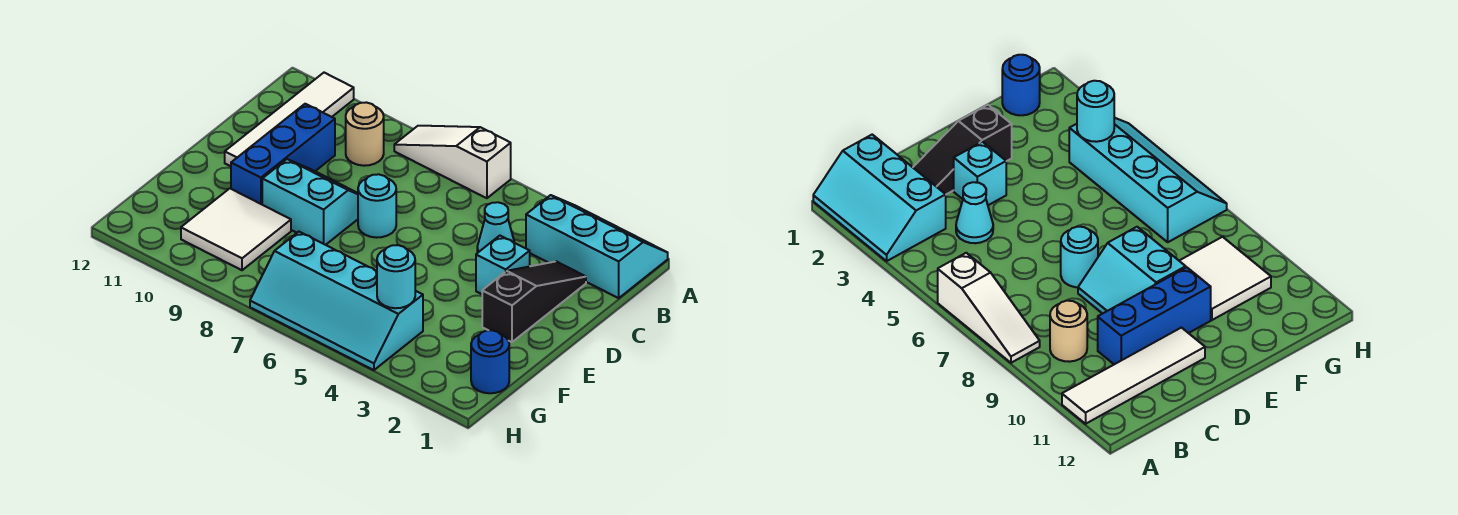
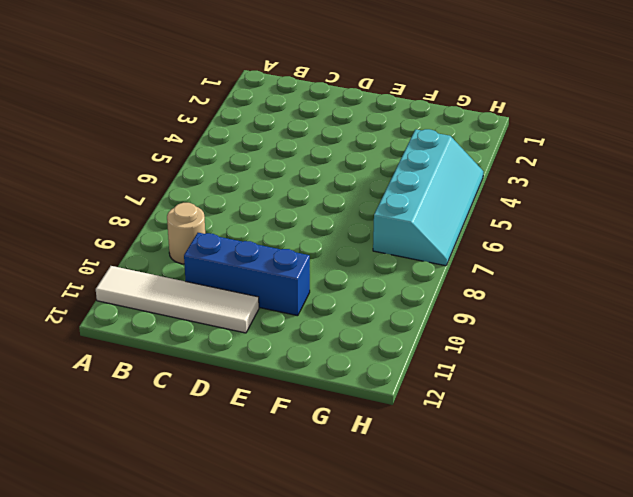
none -> cyan 2x3 slope [526,195,668,298]
none -> white 1x3 slope [394,126,511,198]
none -> black 1x3 slope [482,261,586,342]

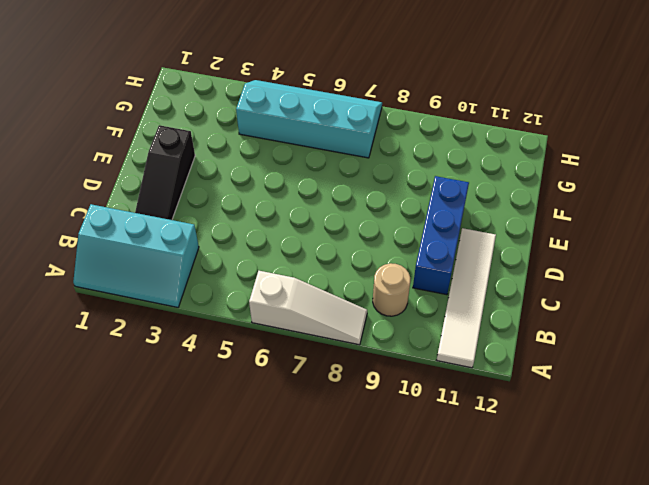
none -> cyan 1x1 cone [477,202,515,253]
none -> cyan 1x1 brick [476,236,530,294]
none -> cyan 1x1 round brick [358,174,396,238]

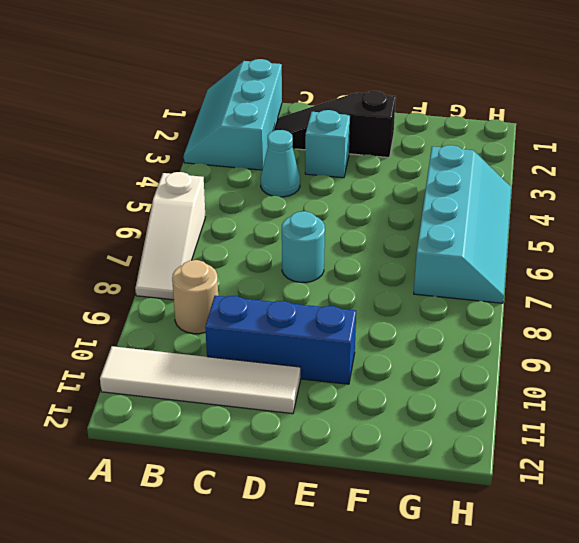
none -> cyan 2x2 slope [262,159,358,245]
none -> white 2x2 tile [181,189,291,270]
none -> blue 1x1 round brick [471,330,509,393]

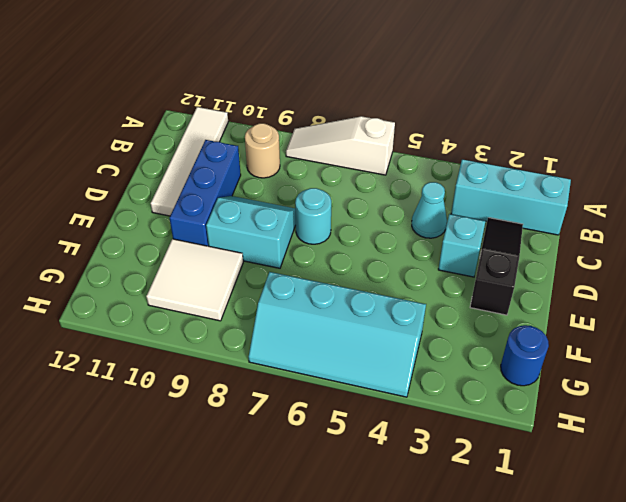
none -> cyan 1x1 round brick [377,245,415,308]

